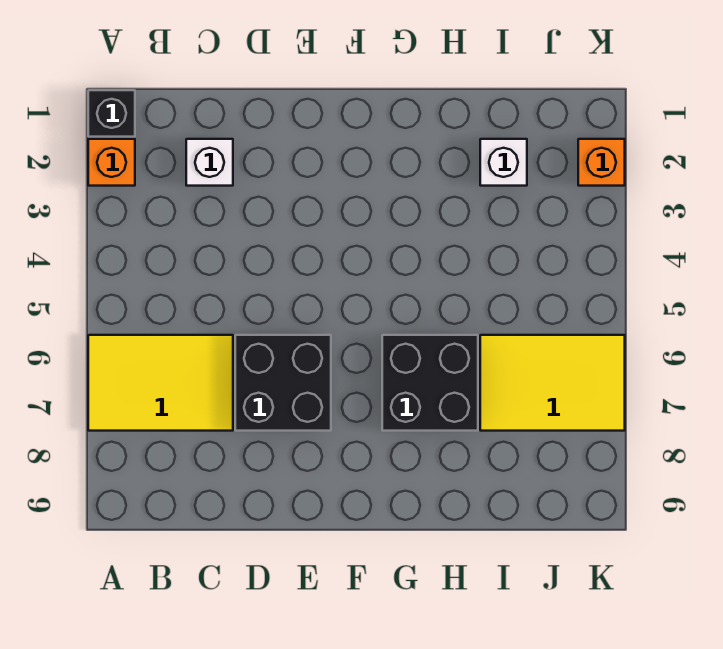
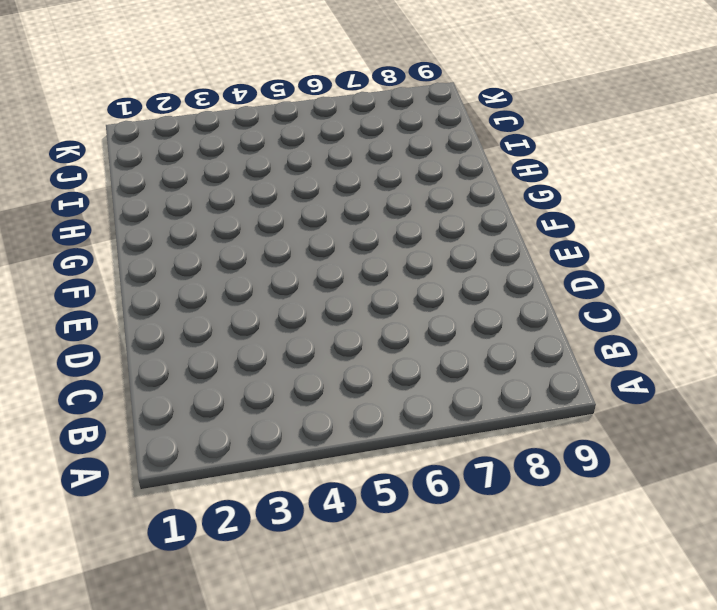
none -> black 1x1 brick [88,90,135,137]
none -> orange 1x1 brick [88,139,135,186]

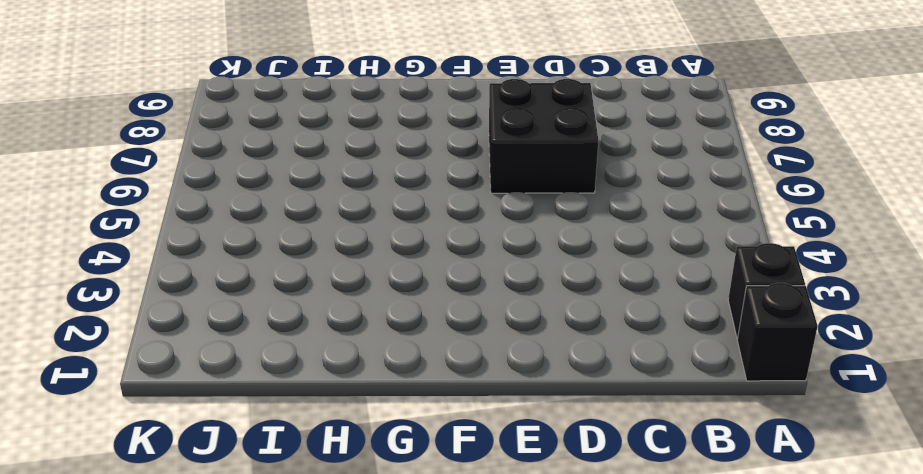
black 1x1 brick [728,243,805,338] -> orange 1x1 brick [88,139,135,186]
none -> yellow 2x3 tile [88,335,233,431]
none -> white 1x1 brick [186,139,233,186]

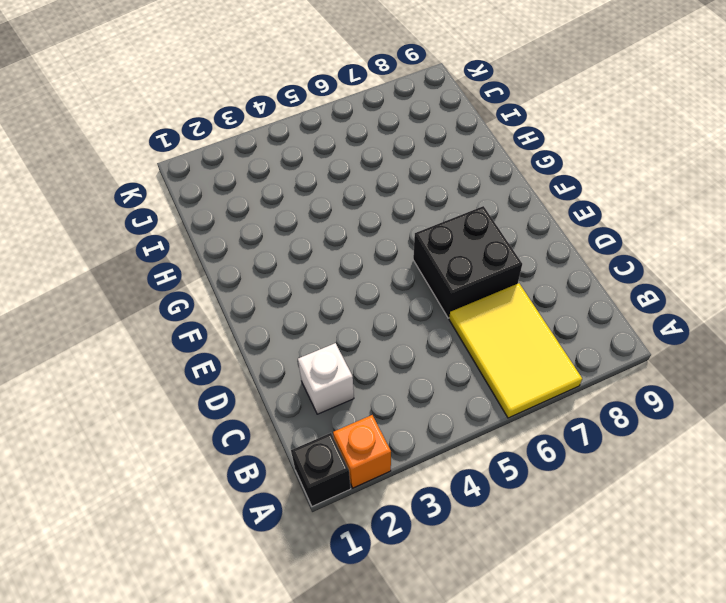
none -> black 2x2 brick [382,335,478,431]
none -> white 1x1 brick [480,139,527,186]

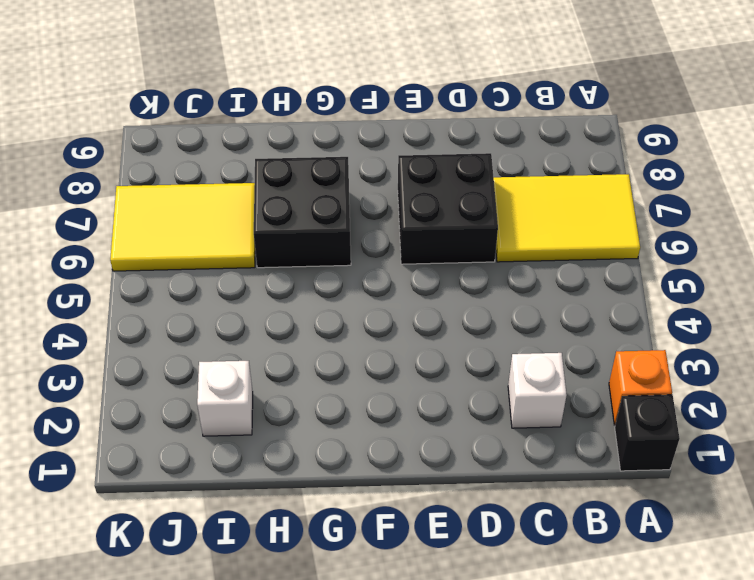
none -> orange 1x1 brick [578,139,625,186]

